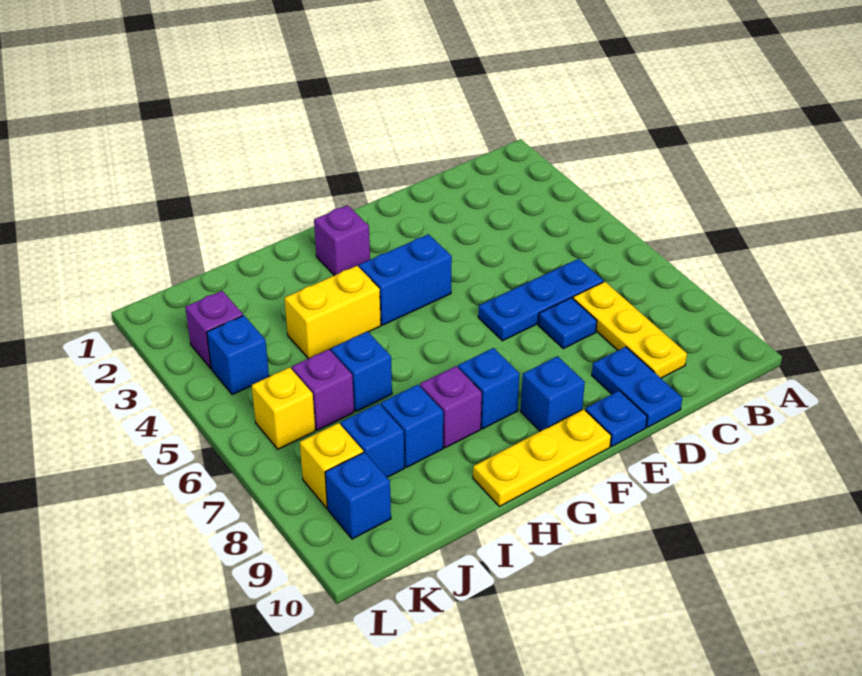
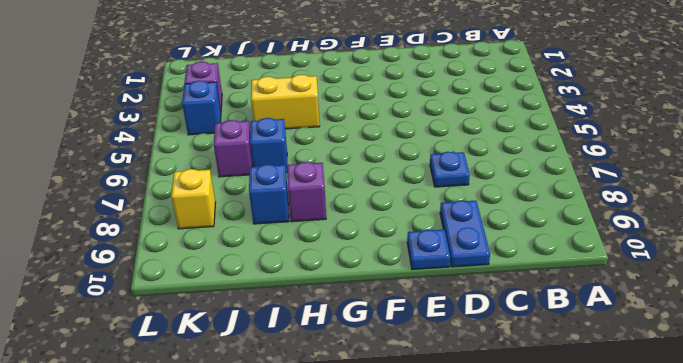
none -> blue 1x3 plate [478,259,604,341]
none -> yellow 1x3 plate [573,282,687,378]
none -> blue 1x2 brick [359,234,452,325]

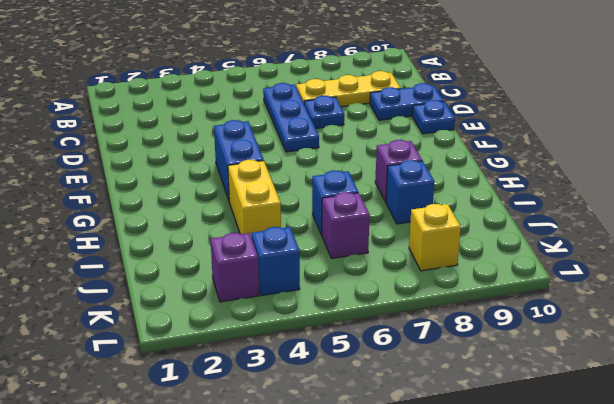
none -> blue 1x1 brick [521,356,585,431]
none -> yellow 1x3 plate [473,409,611,507]
none -> purple 1x1 brick [314,205,370,276]

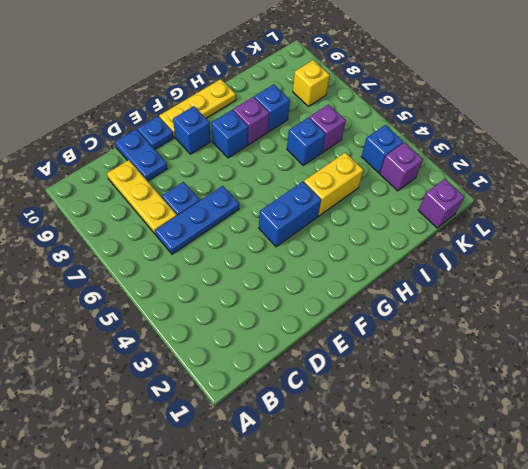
purple 1x1 brick [418,179,465,228] -> purple 1x1 brick moved to [314,205,370,276]
none -> blue 1x1 brick [341,403,404,477]
none -> yellow 1x1 brick [252,367,315,449]
none -> blue 1x1 brick [325,452,391,539]

